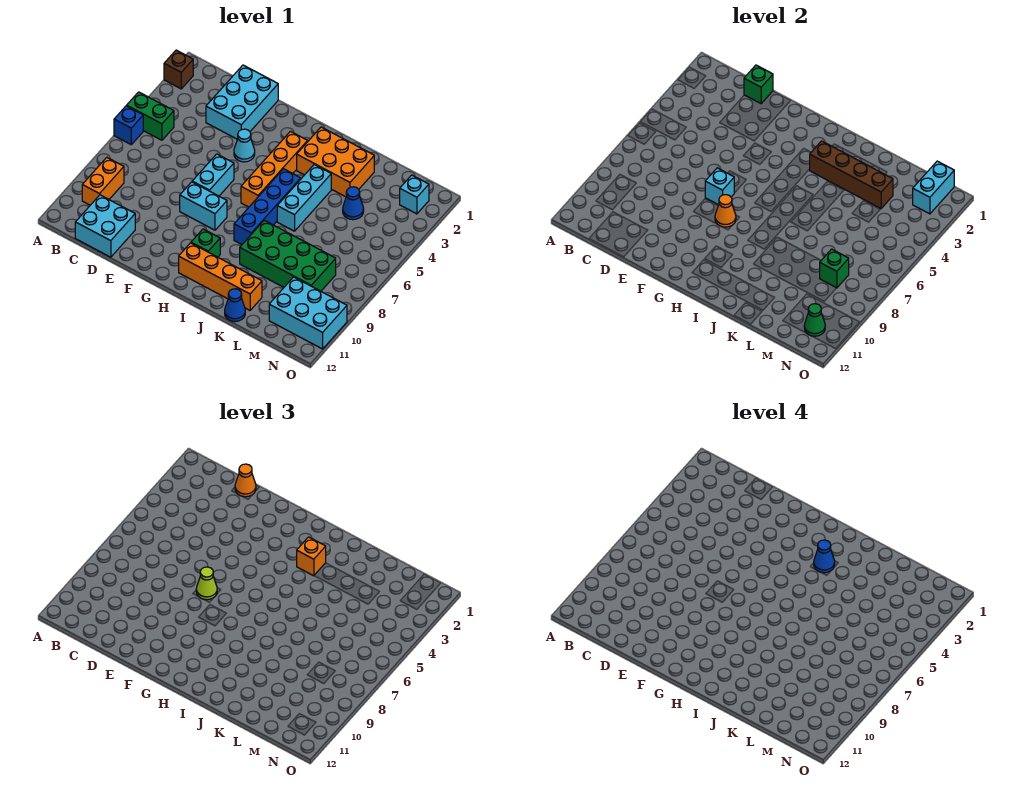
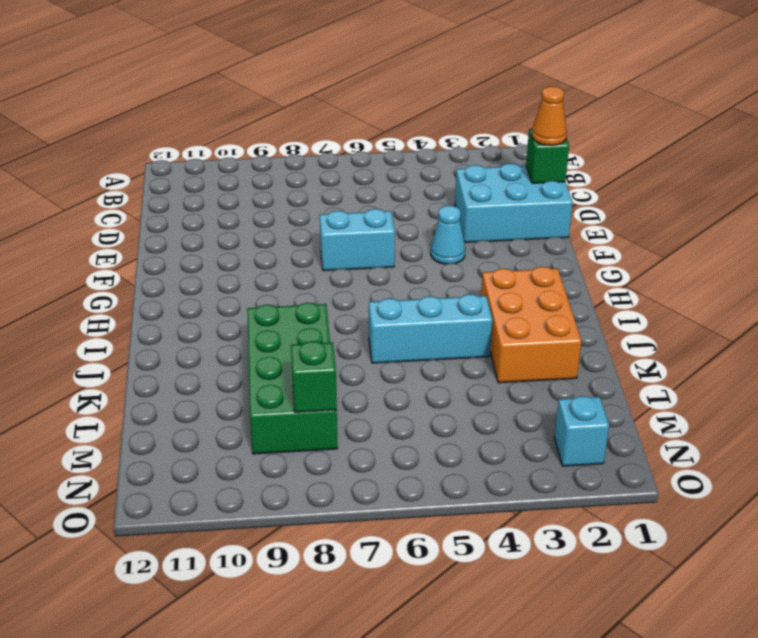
none -> brown 1x1 brick [164,50,193,89]
none -> green 1x2 brick [127,92,174,140]
none -> blue 1x1 brick [114,106,143,144]
none -> orange 1x2 brick [82,157,124,205]

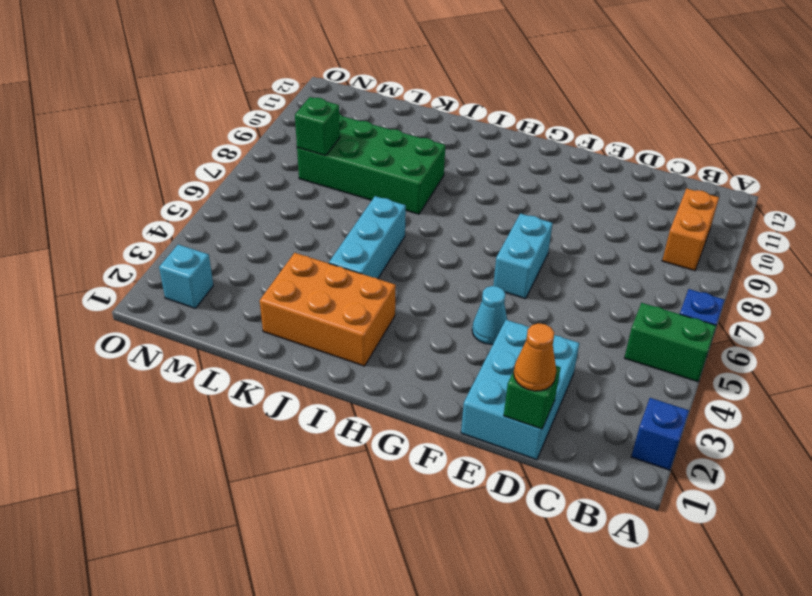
blue 1x1 brick [631,398,689,470] -> brown 1x1 brick [164,50,193,89]
none -> cyan 2x2 brick [75,195,135,257]
none -> cyan 1x2 brick [180,182,227,230]
none -> orange 1x4 brick [241,131,308,207]
none -> green 1x1 brick [191,229,220,257]

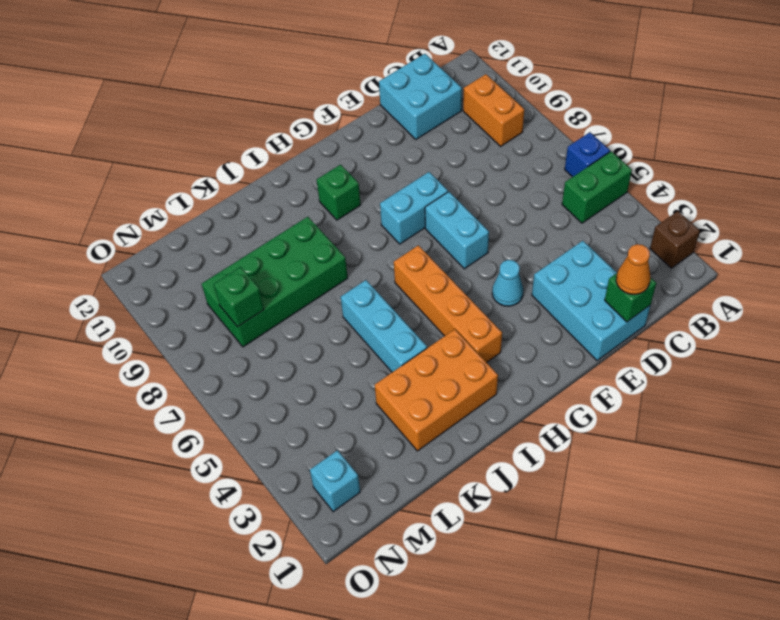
none -> orange 1x4 brick [179,243,262,310]
none -> blue 1x4 brick [234,169,301,244]
none -> blue 1x1 cone [225,289,245,322]
none -> blue 1x1 cone [343,187,364,220]

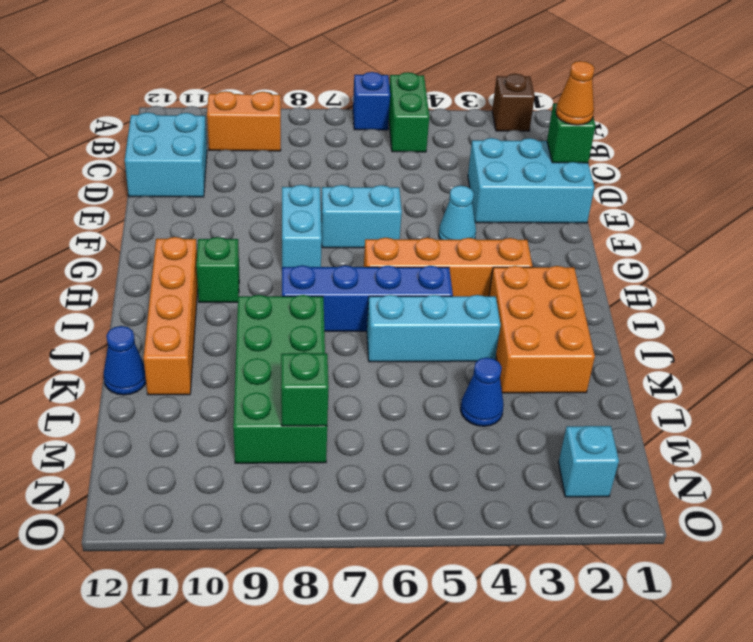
none -> cyan 2x3 brick [269,277,347,349]
none -> cyan 1x1 brick [705,168,734,205]
none -> orange 1x1 cone [715,195,736,227]
none -> brown 1x4 brick [810,141,893,208]

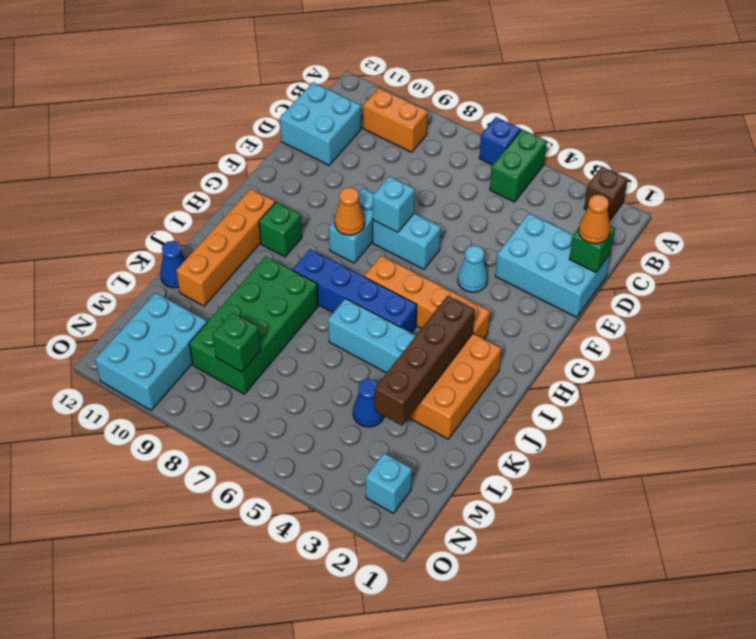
none -> cyan 1x2 brick [913,161,954,214]
none -> green 1x1 cone [804,303,825,336]
none -> lime 1x1 cone [196,567,217,600]
none -> orange 1x1 brick [297,537,326,576]

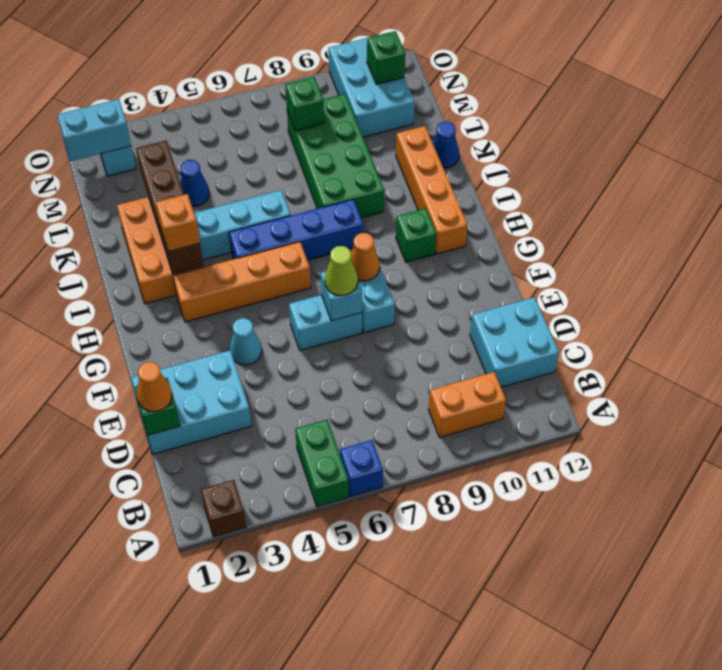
green 1x1 brick [367,31,405,84] -> green 1x1 cone [804,303,825,336]
none -> blue 1x1 cone [814,540,835,573]

